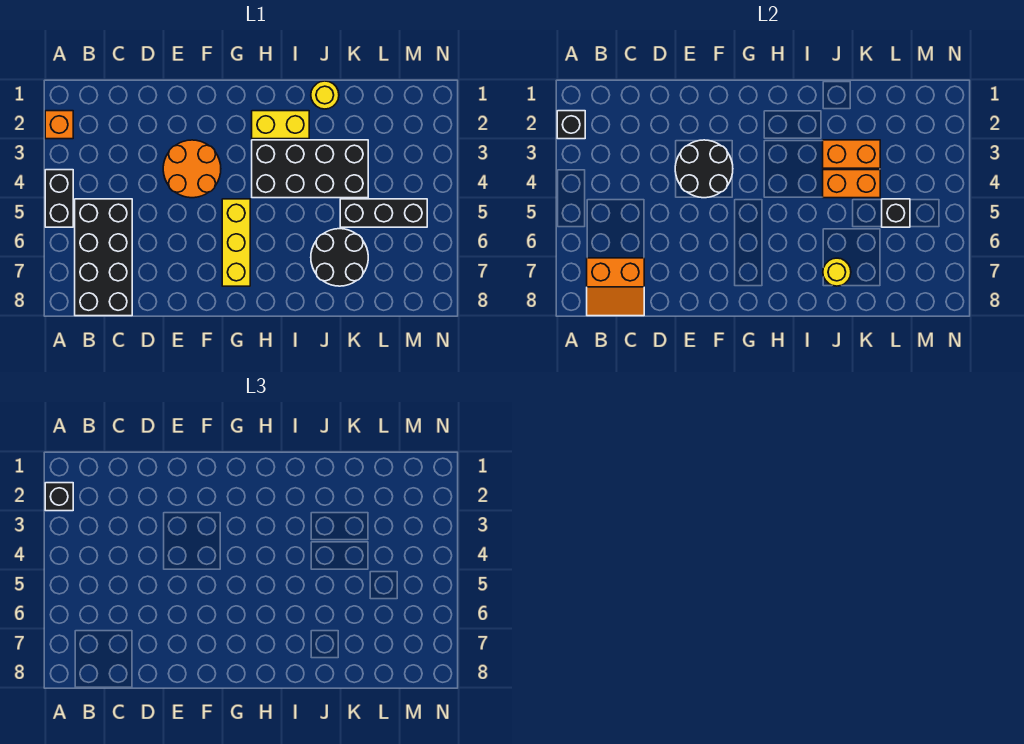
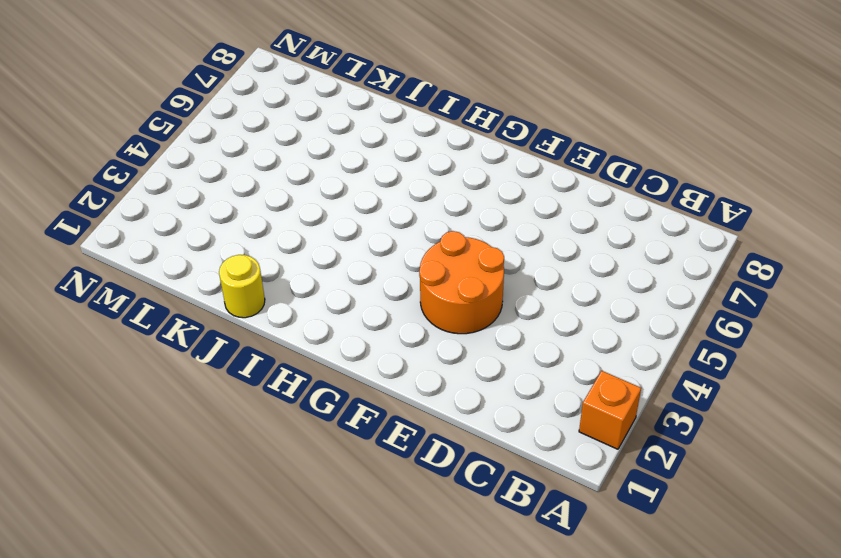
none -> black 1x2 brick [45,170,73,227]
none -> black 2x4 brick [75,199,132,316]
none -> yellow 1x3 brick [222,199,250,286]

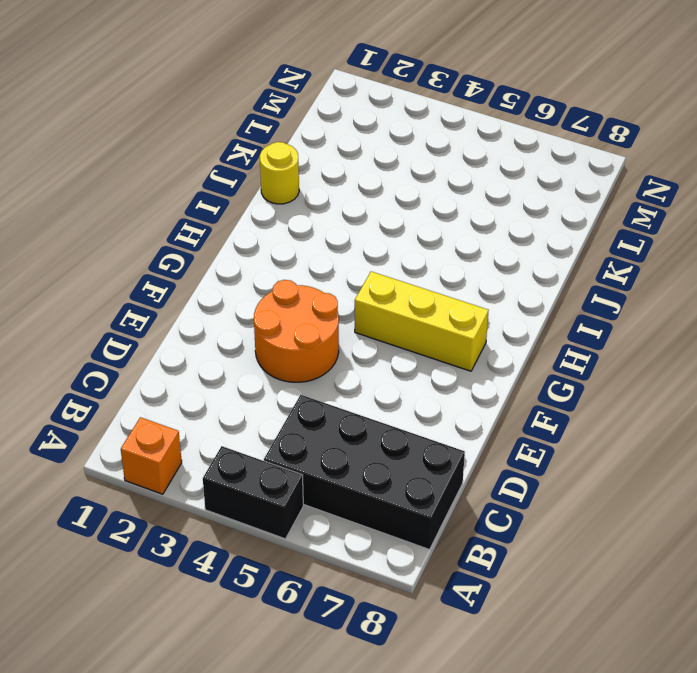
none -> yellow 1x2 brick [252,111,309,139]
none -> black 2x4 brick [252,140,368,198]
none -> black 2x2 round brick [311,229,368,286]

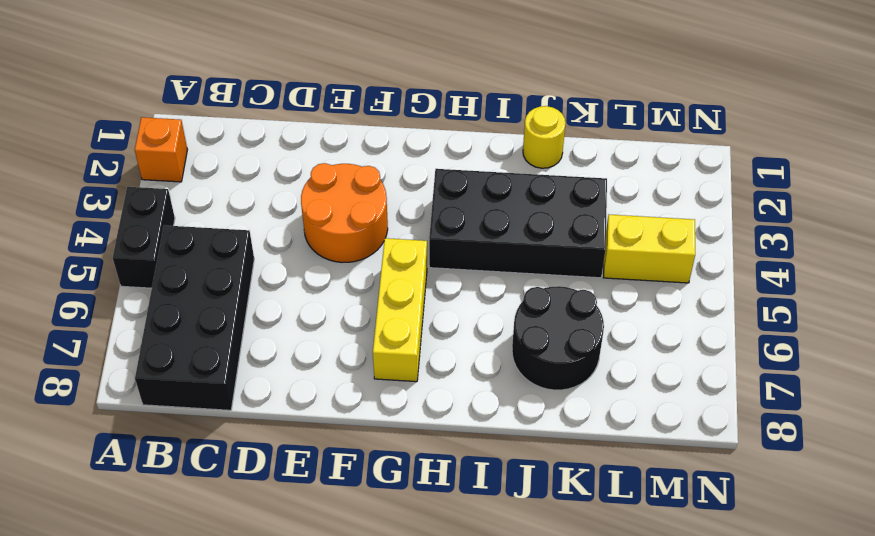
yellow 1x2 brick [603,215,695,283] -> yellow 1x2 brick moved to [252,111,309,139]
none -> black 1x3 brick [340,199,427,227]
none -> black 1x1 brick [557,111,585,139]
none -> orange 2x2 slope [587,258,644,316]

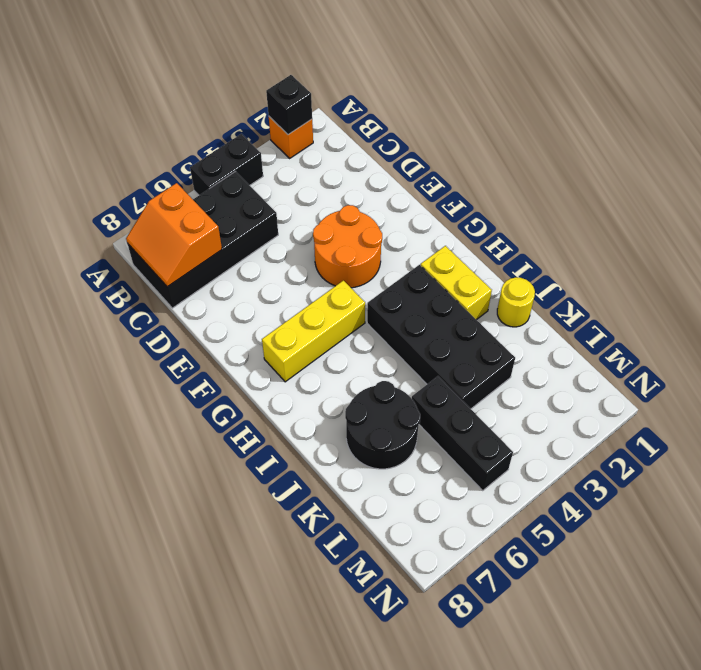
none -> black 2x2 round brick [675,140,733,198]
none -> orange 1x2 brick [823,140,880,168]
none -> orange 1x2 brick [823,170,880,198]

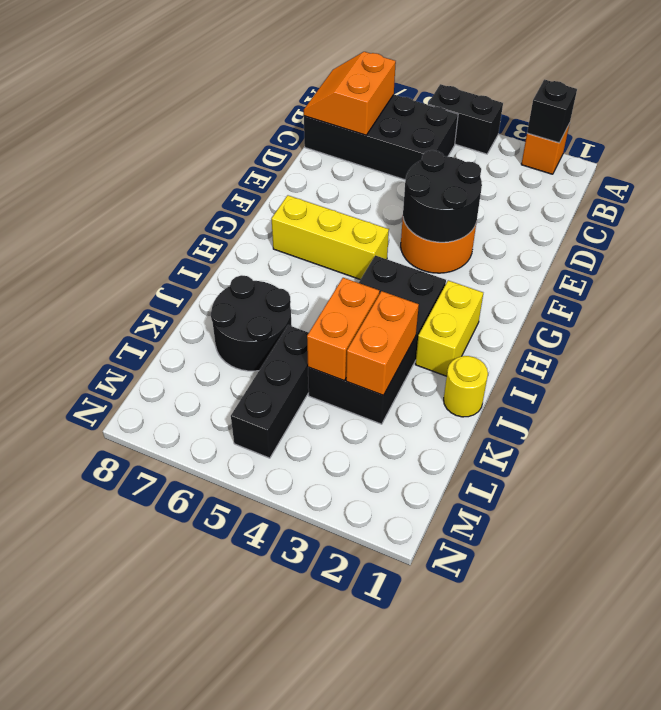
none -> yellow 1x1 round brick [823,258,851,286]
none -> black 1x1 brick [882,199,910,227]
none -> black 1x1 brick [45,483,73,511]

